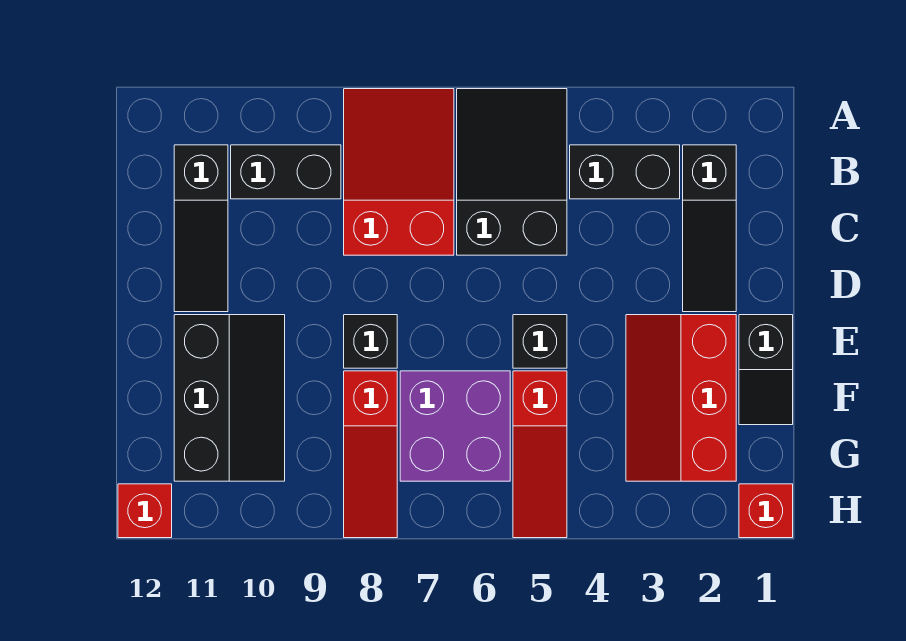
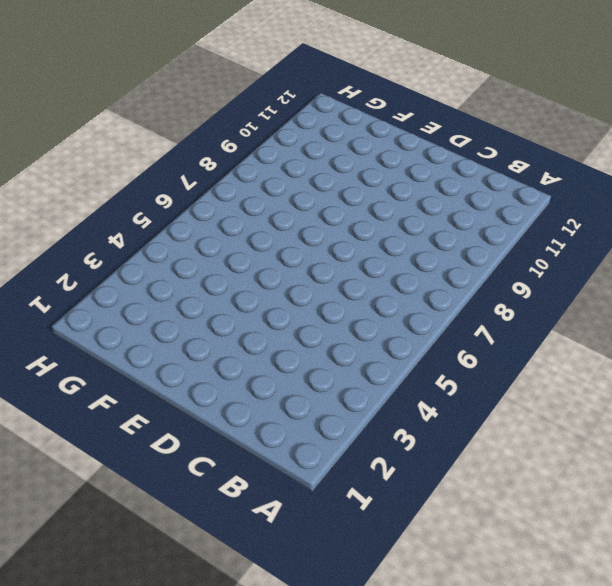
none -> black 2x3 slope [457,89,567,255]
none -> red 2x3 slope [344,89,454,255]
none -> black 1x3 slope [683,145,736,312]

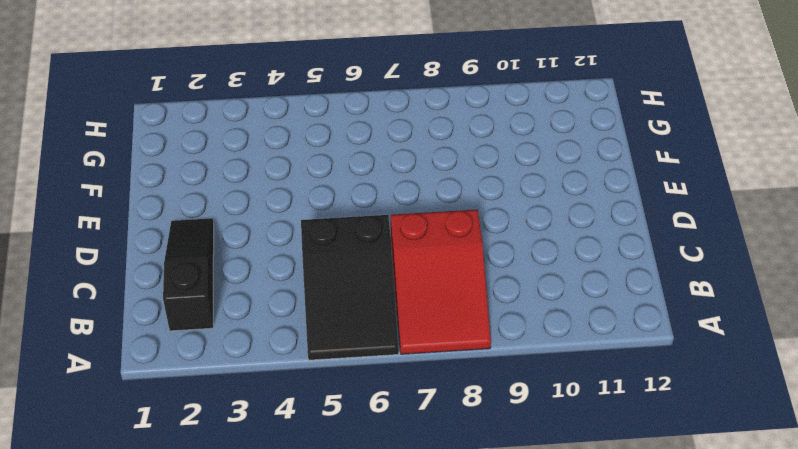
none -> black 1x2 brick [570,145,680,199]
none -> black 1x2 brick [231,145,341,199]
none -> black 1x3 slope [174,145,228,312]

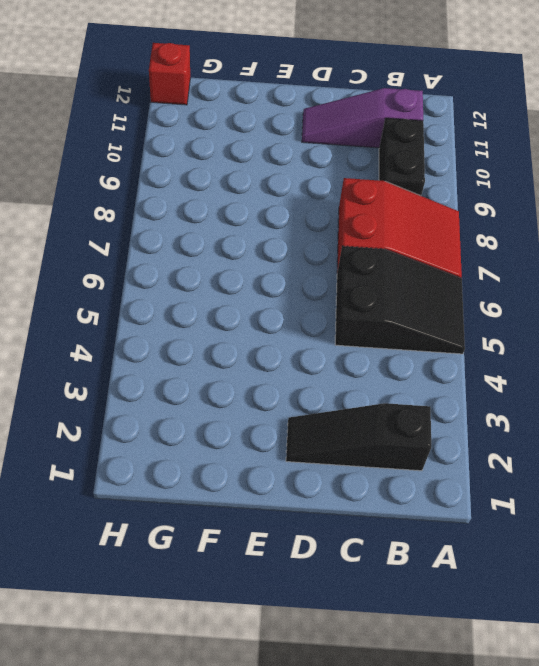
purple 1x3 slope [302,88,423,148] -> black 1x3 slope [174,145,228,312]
none -> black 1x2 brick [570,145,680,199]
none -> black 1x2 slope [739,315,793,425]
none -> red 2x3 slope [626,315,736,481]

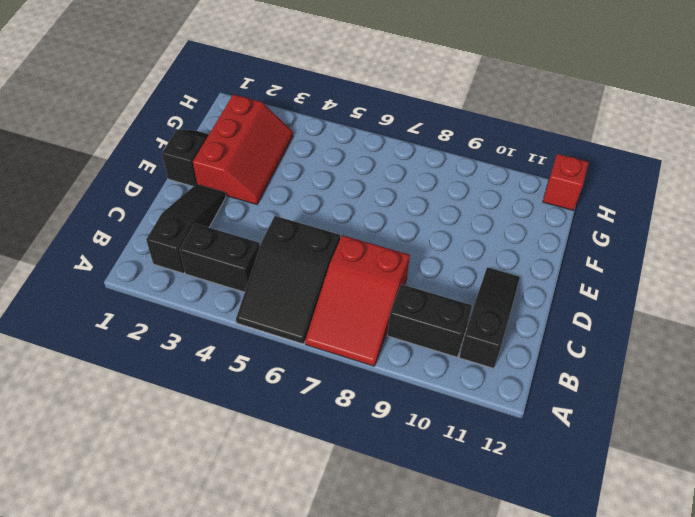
none -> black 1x1 brick [513,315,567,368]
none -> black 1x1 brick [344,315,397,368]
none -> black 2x3 slope [174,315,285,481]

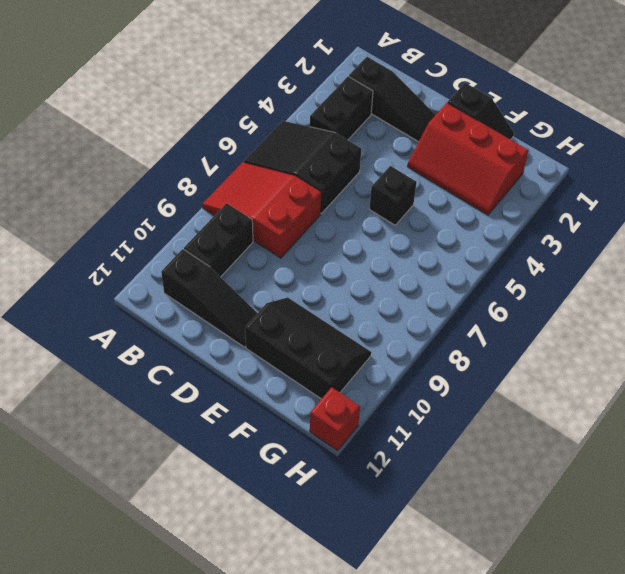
none -> black 1x1 brick [344,315,397,368]
none -> red 1x3 slope [513,371,567,538]
none -> purple 2x2 brick [400,371,510,481]

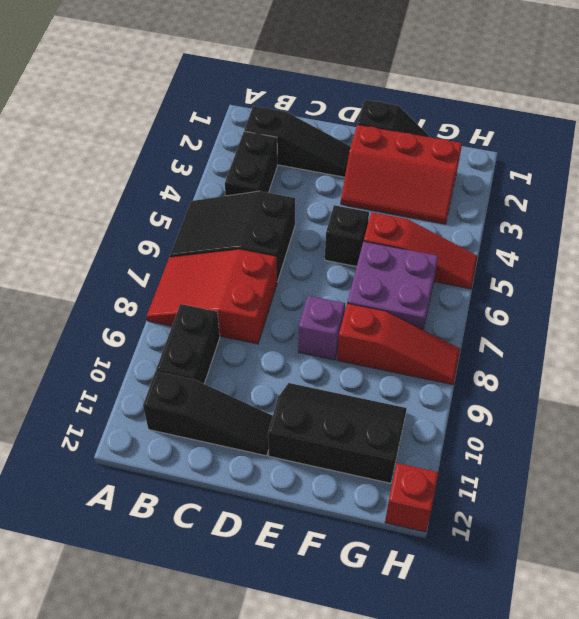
purple 1x1 brick [298,296,345,360] -> black 1x1 brick [344,315,397,368]
none -> red 1x1 brick [739,484,793,538]

